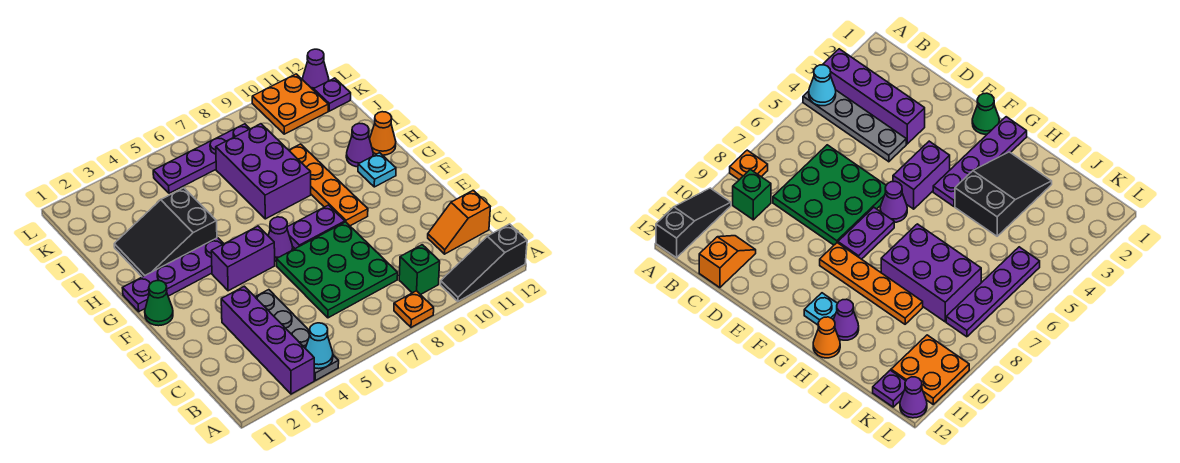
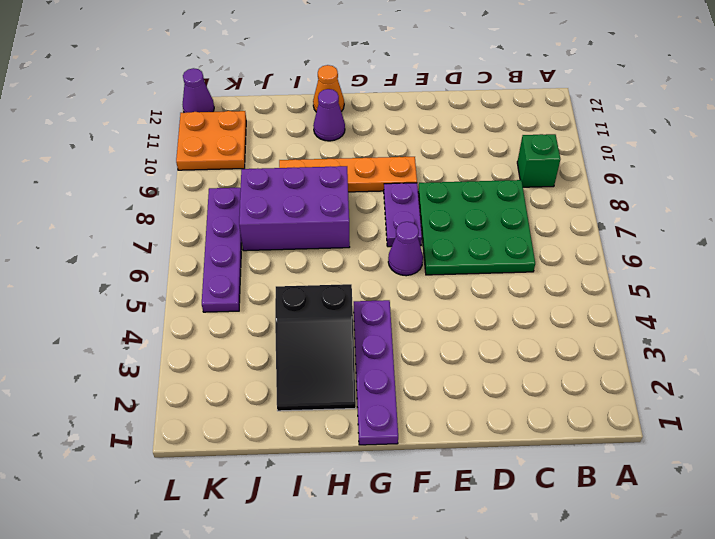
none -> purple 1x4 brick [221,286,314,394]
none -> grey 1x4 plate [256,290,339,381]
none -> orange 1x1 plate [394,291,434,327]

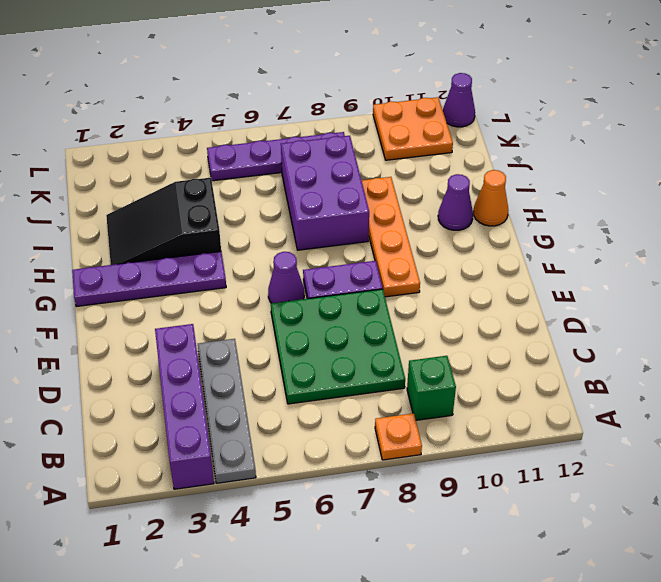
none -> black 1x3 slope [440,224,527,301]
none -> orange 1x2 slope [428,190,490,254]
none -> green 1x1 cone [145,281,173,326]

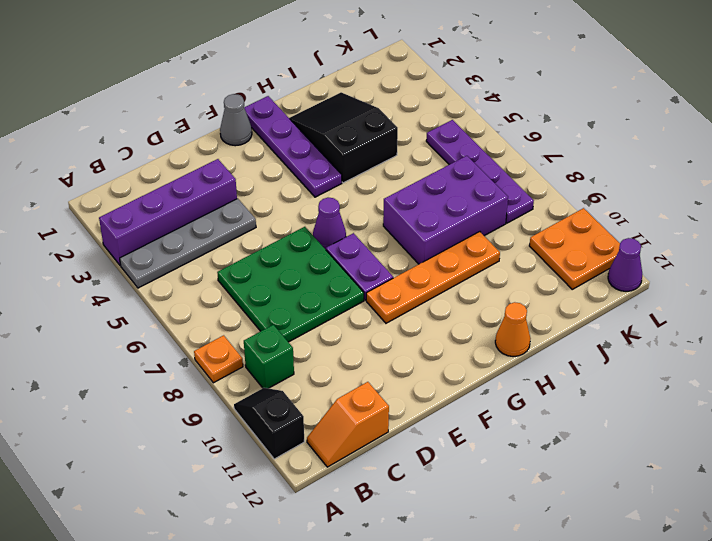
black 1x2 slope [234,388,304,459] -> black 1x3 slope [440,224,527,301]
orange 1x2 slope [307,382,389,467] -> orange 1x2 slope turned to [428,190,490,254]
grey 1x1 cone [220,94,252,146] -> green 1x1 cone [145,281,173,326]
none -> purple 1x2 brick [211,226,275,291]
none -> cyan 1x1 plate [358,153,396,187]
none -> purple 1x1 cone [346,123,373,167]

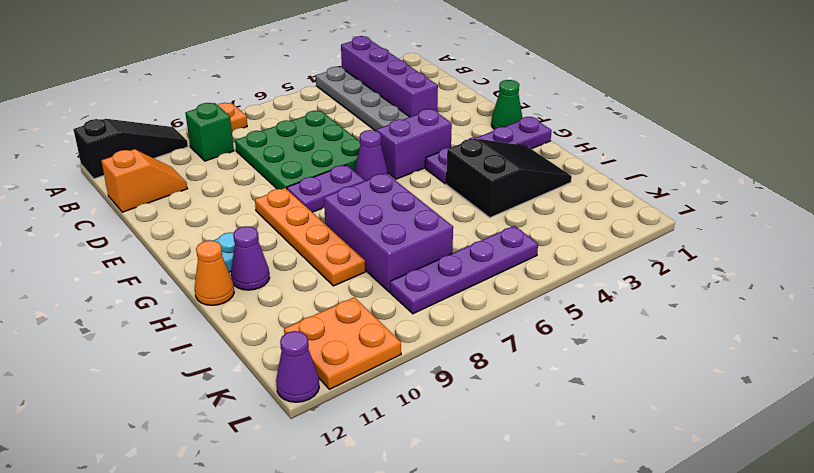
none -> purple 1x1 plate [314,78,351,111]
none -> cyan 1x1 cone [305,323,333,369]

